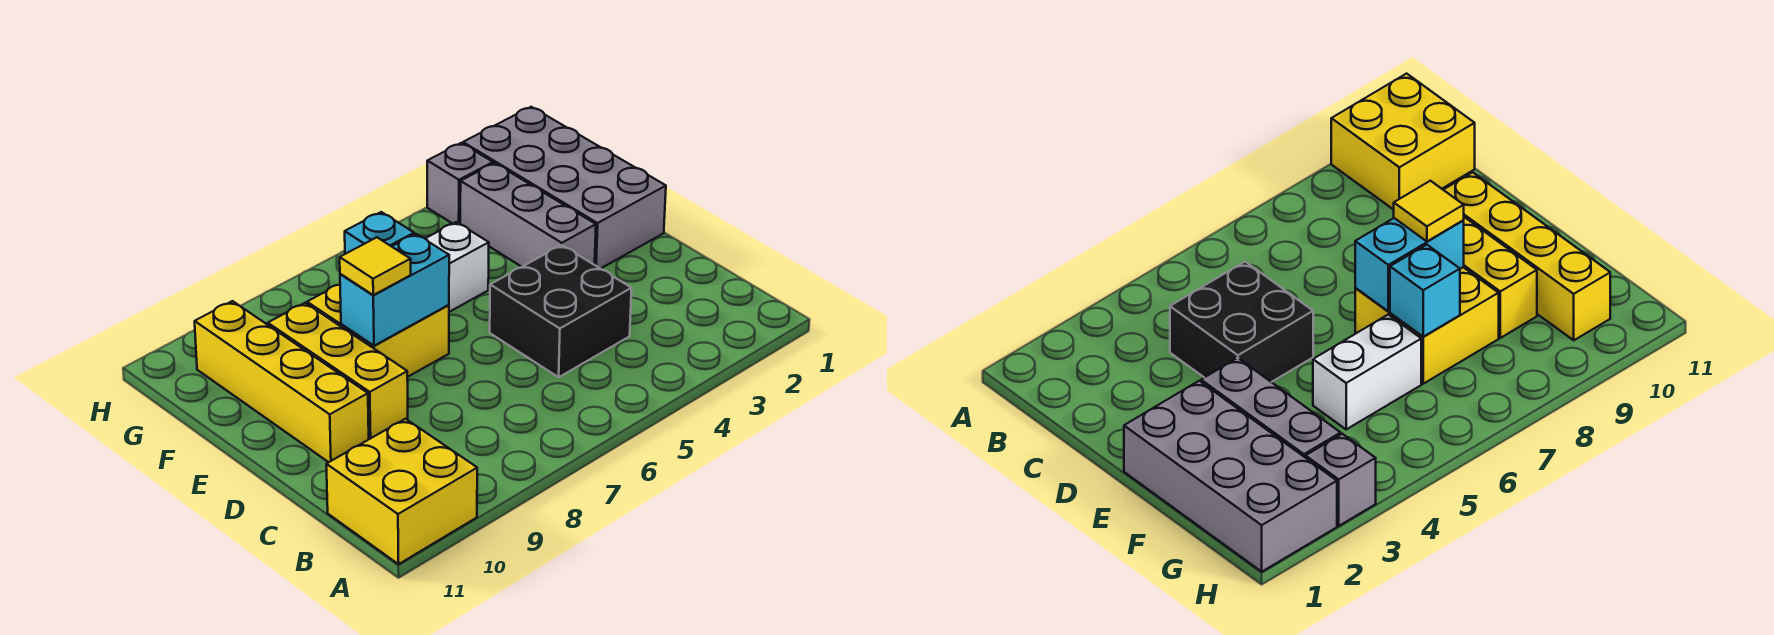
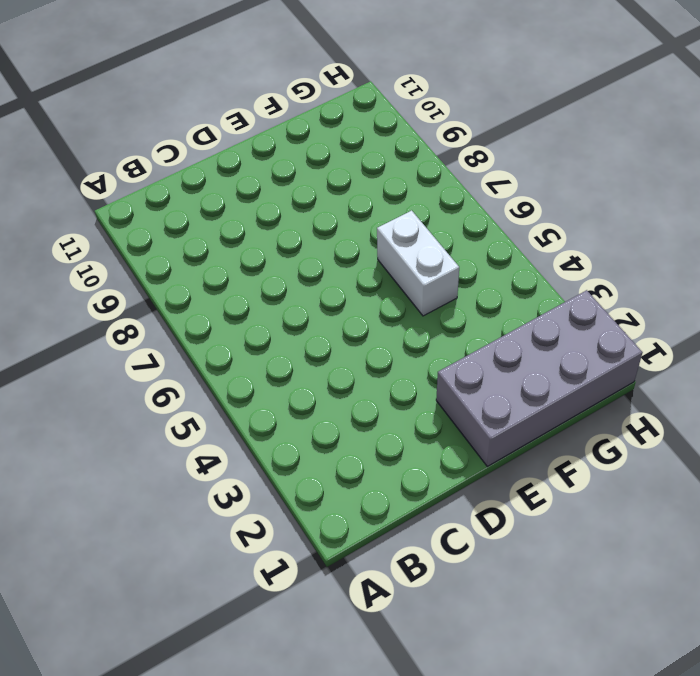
none -> yellow 2x2 brick [326,419,477,564]
none -> black 2x2 brick [490,245,632,377]
none -> yellow 1x3 brick [268,303,408,439]

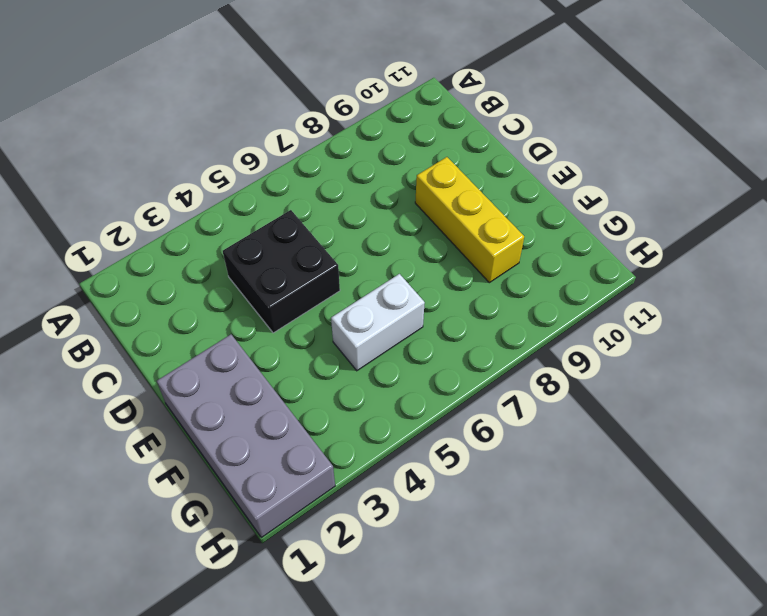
none -> yellow 2x2 brick [326,419,477,564]
none -> yellow 1x4 brick [195,301,369,462]
none -> grey 1x3 brick [460,163,596,267]

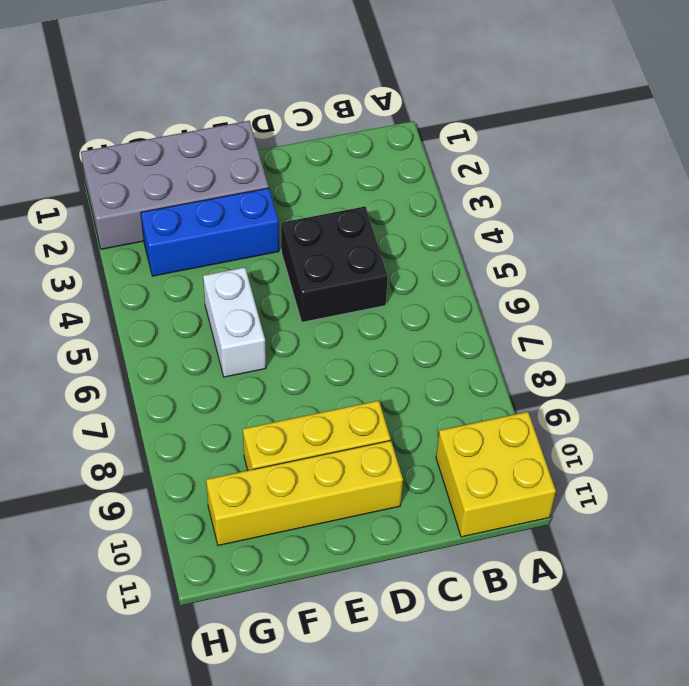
blue 1x3 brick [141,188,279,276] -> grey 1x3 brick [460,163,596,267]
none -> yellow 2x2 brick [307,284,449,377]
none -> grey 1x1 brick [427,143,493,224]
none -> cyan 1x2 brick [340,234,449,346]

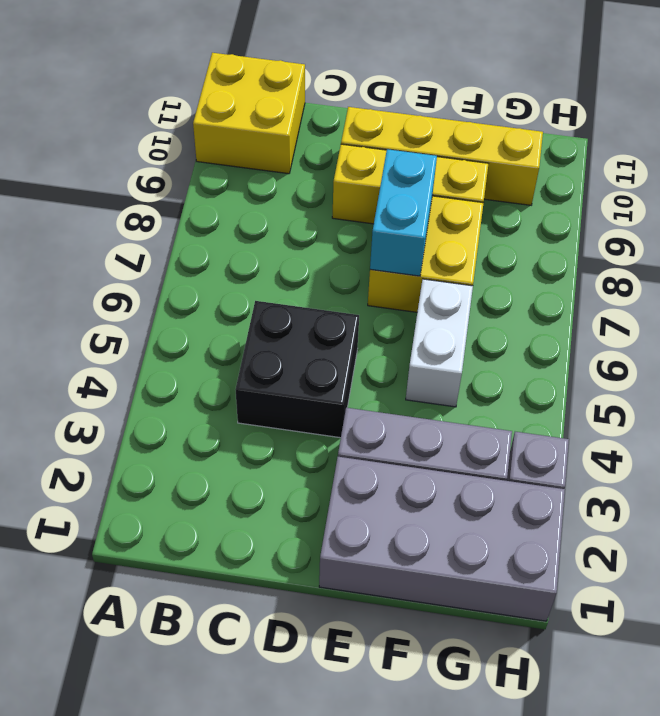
none -> cyan 1x1 brick [345,212,414,254]
none -> yellow 1x1 tile [340,237,411,295]

